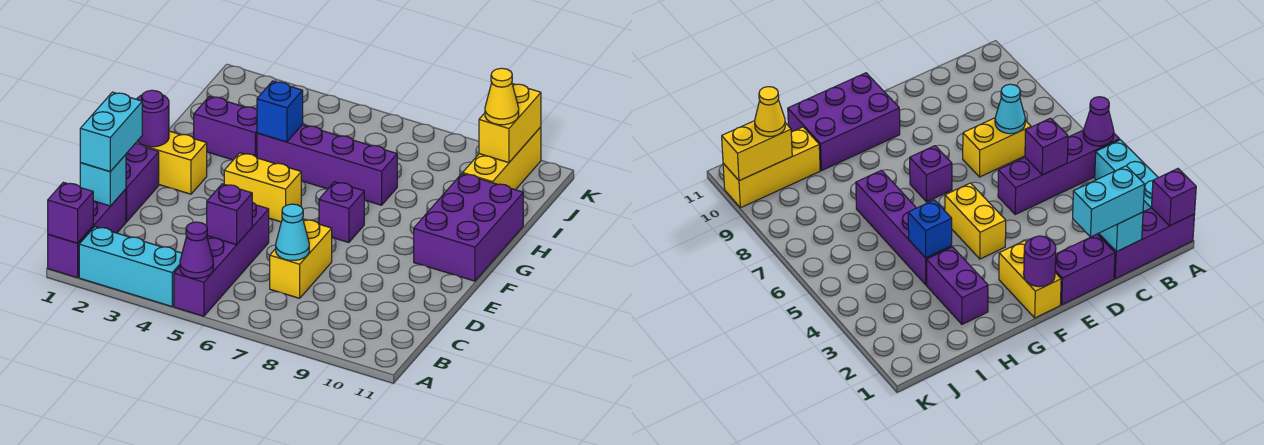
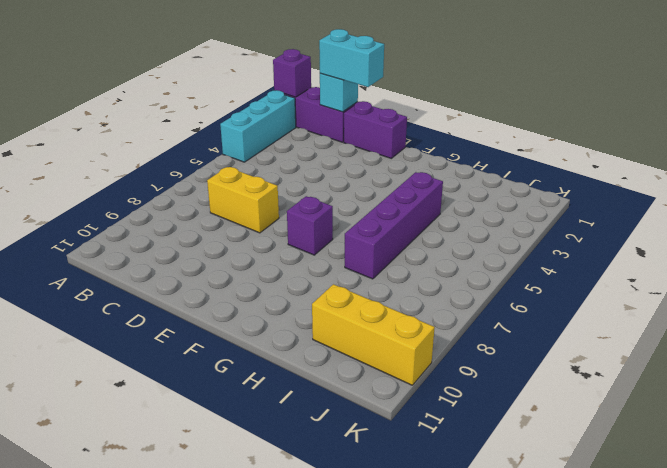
none -> purple 1x4 brick [174,202,269,316]
none -> yellow 1x2 brick [136,131,207,194]
none -> yellow 1x2 brick [224,153,301,222]

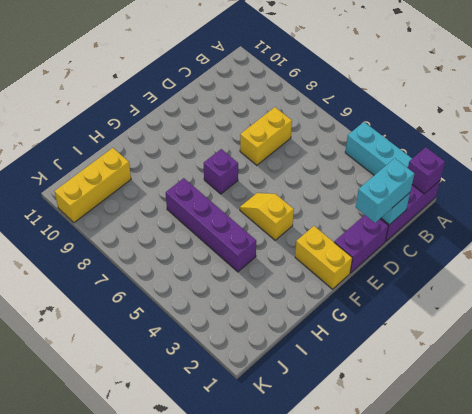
yellow 1x2 slope [240,193,294,240] -> yellow 1x2 brick [224,153,301,222]
none -> purple 1x4 brick [174,202,269,316]
none -> purple 2x3 brick [414,174,523,281]
none -> purple 1x2 brick [194,96,257,160]

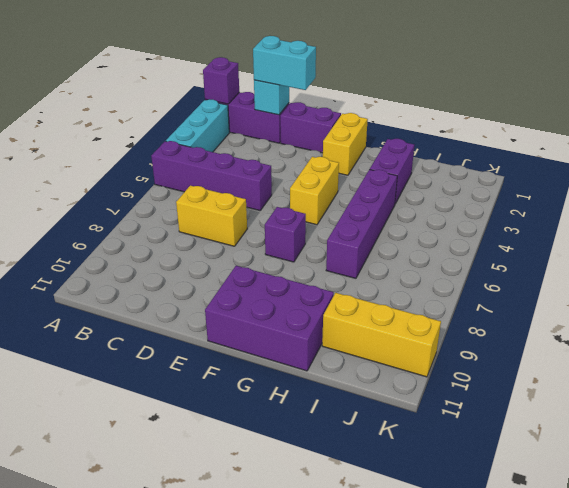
none -> purple 1x1 cone [180,222,213,278]
none -> purple 1x1 brick [207,184,252,245]
none -> cyan 1x1 cone [276,204,309,260]

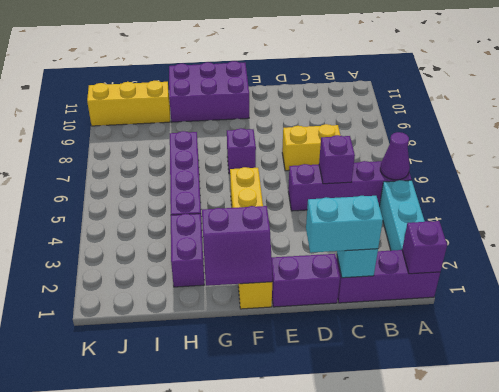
purple 2x2 slope [202,206,273,286] -> purple 1x1 round brick [137,90,169,147]
none -> cyan 1x1 cone [276,204,309,260]
none -> blue 1x1 brick [257,81,303,142]
none -> yellow 1x2 brick [479,84,541,163]

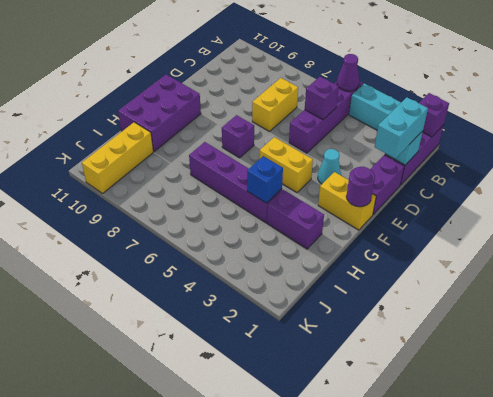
cyan 1x1 cone [318,149,341,184] -> cyan 1x1 cone moved to [276,204,309,260]
none -> yellow 1x2 brick [479,84,541,163]
none -> yellow 1x1 cone [485,68,519,125]

